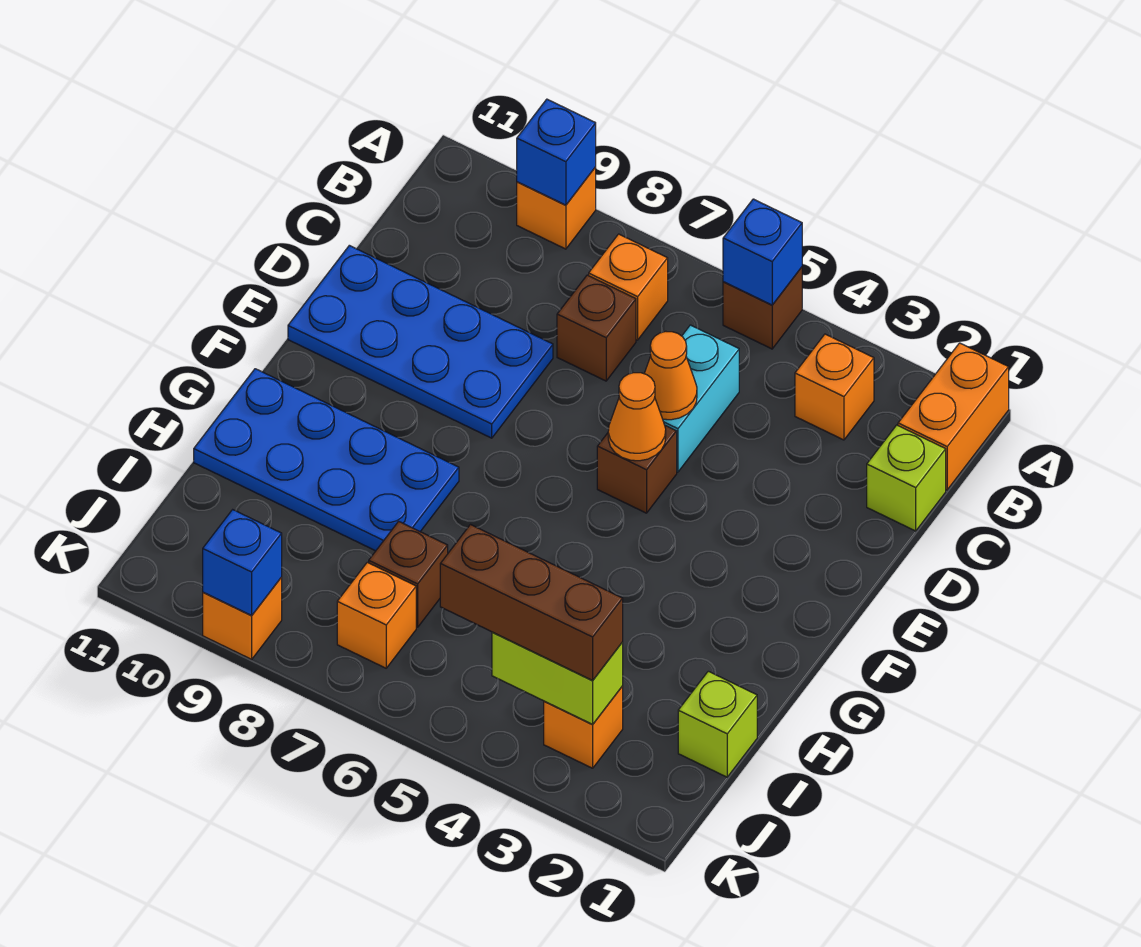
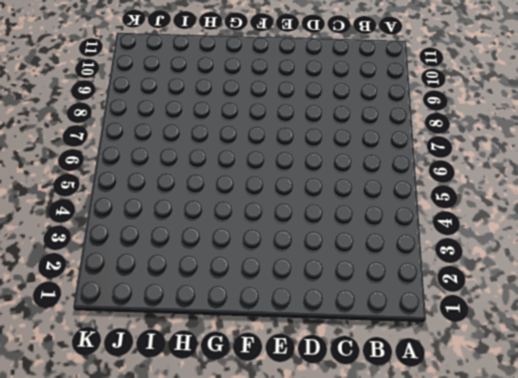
none -> orange 1x2 brick [898,343,1009,490]
none -> brown 1x1 brick [723,267,802,349]
none -> orange 1x1 brick [517,167,596,249]

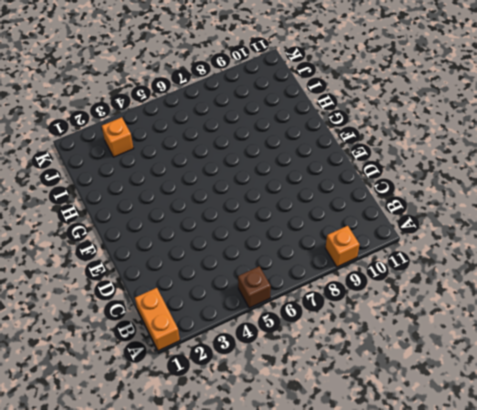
none -> orange 1x1 brick [795,334,874,440]
none -> orange 1x1 brick [589,234,668,340]
none -> lime 1x1 brick [867,425,946,531]

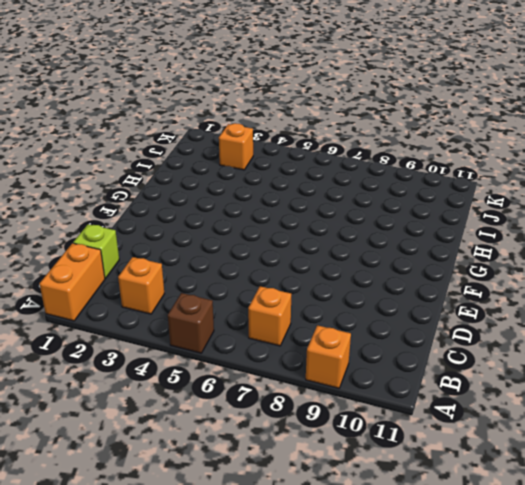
none -> cyan 1x2 brick [663,325,739,472]
none -> brown 1x1 brick [557,275,636,381]
none -> blue 2x4 plate [288,245,553,438]

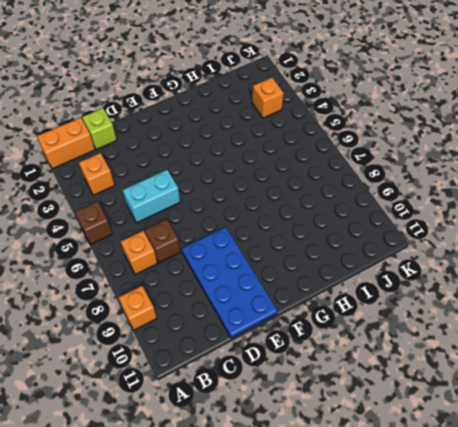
none -> brown 1x1 brick [597,425,677,513]
none -> blue 2x4 plate [194,369,459,551]
none -> lime 1x1 brick [678,671,757,777]

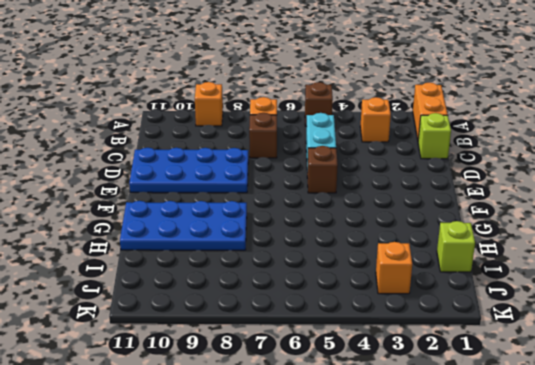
none -> brown 1x1 brick [369,521,448,627]
none -> orange 1x1 brick [337,562,416,668]
none -> orange 1x1 brick [203,577,282,659]

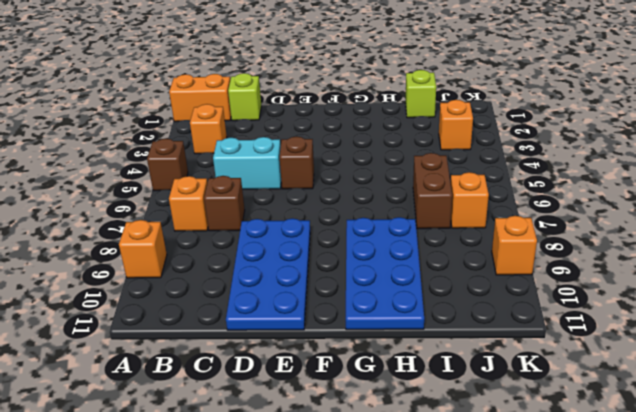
brown 1x2 brick [413,153,452,229] -> brown 1x1 brick [369,521,448,627]
none -> blue 1x1 brick [723,199,802,305]
none -> blue 1x1 brick [517,99,596,205]
none -> orange 1x1 cone [644,332,697,420]

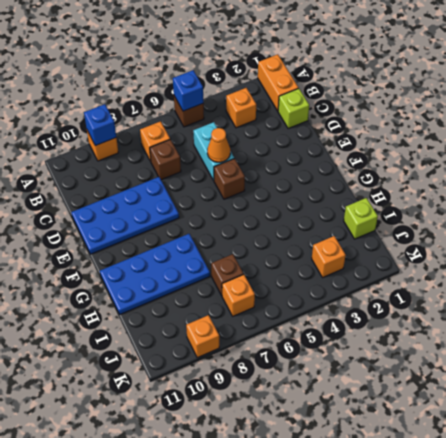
none -> orange 1x1 cone [608,373,666,461]
none -> lime 1x2 brick [492,632,623,724]
none -> blue 1x1 brick [203,510,282,615]

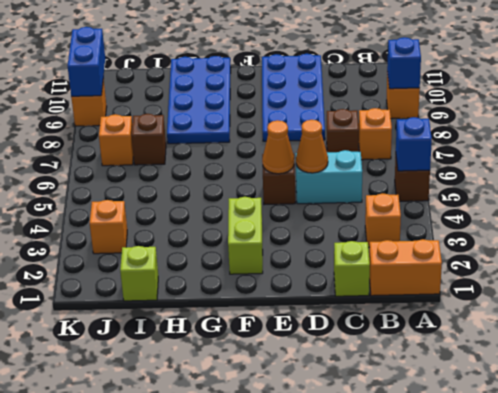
lime 1x2 brick [228,197,263,274] -> lime 1x2 brick moved to [492,632,623,724]
blue 1x2 brick [68,27,105,96] -> blue 1x1 brick [203,510,282,615]
none -> brown 1x3 brick [440,525,623,680]

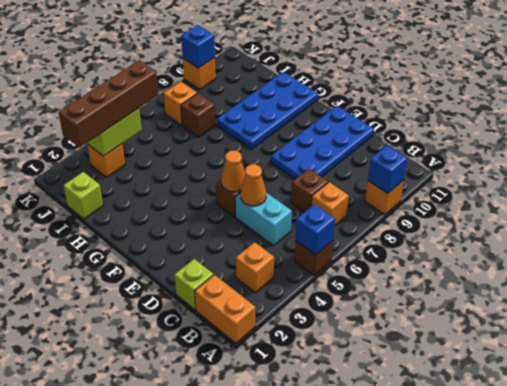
brown 1x4 brick [59,60,159,147] -> brown 1x3 brick [440,525,623,680]

